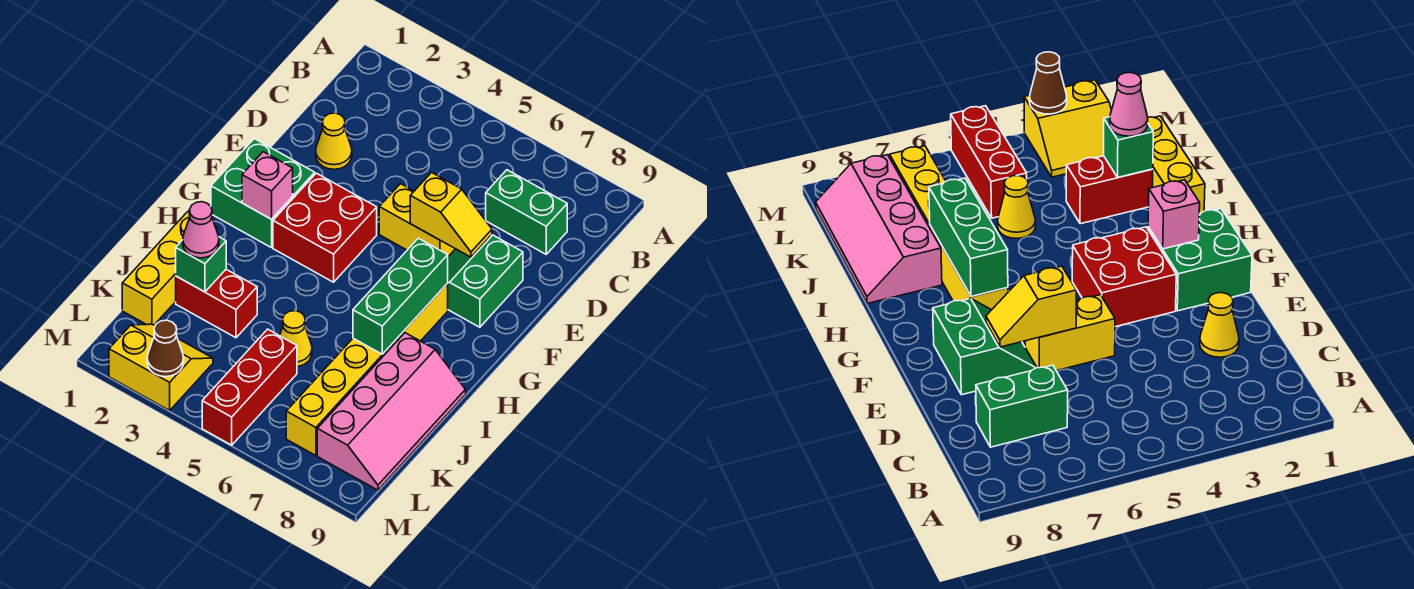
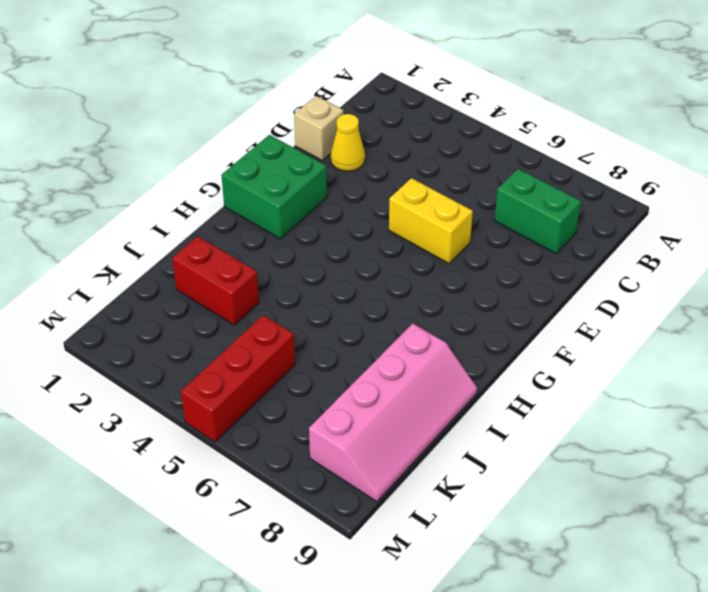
tan 1x1 brick [294,96,343,160] -> none
none -> green 2x2 slope [448,235,523,327]
none -> red 2x2 brick [273,173,377,282]
none -> yellow 1x6 brick [286,283,448,456]

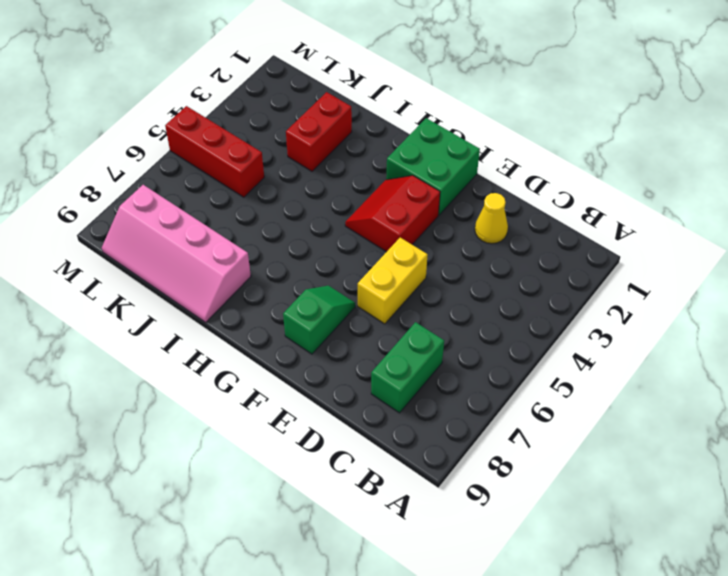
red 2x2 slope [345,175,440,252] -> red 2x2 brick [273,173,377,282]
green 1x2 slope [283,286,355,354] -> green 2x2 slope [448,235,523,327]
none -> yellow 1x6 brick [286,283,448,456]
none -> yellow 1x3 brick [122,212,217,325]
none -> yellow 1x1 cone [280,311,312,367]

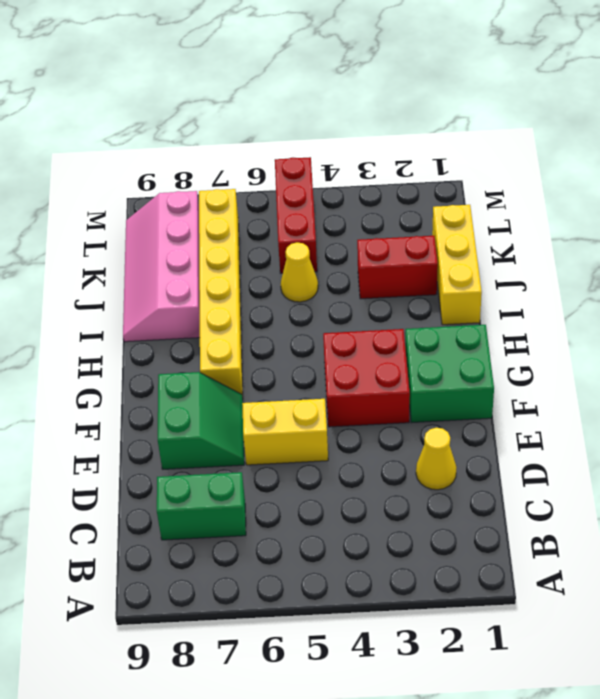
none -> yellow 2x2 slope [109,324,213,410]
none -> yellow 1x2 slope [410,172,492,257]
none -> pink 1x1 brick [242,152,293,219]

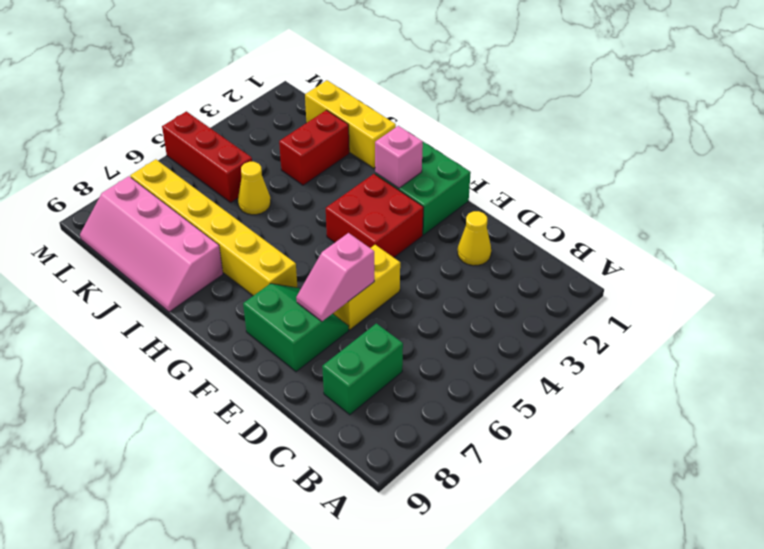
pink 1x2 slope [296,233,374,321] -> yellow 1x2 slope [410,172,492,257]
none -> yellow 2x2 slope [109,324,213,410]
none -> green 1x3 brick [353,238,448,354]
none -> green 1x1 brick [176,237,226,292]

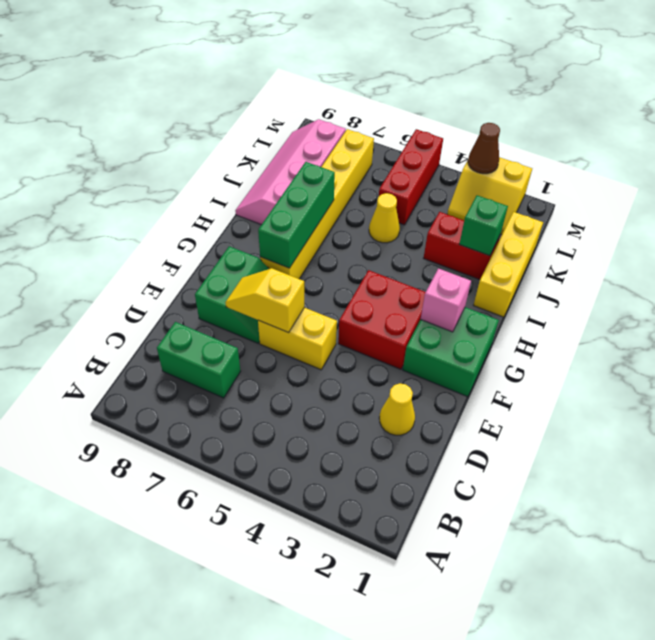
none -> pink 1x1 cone [183,202,219,258]

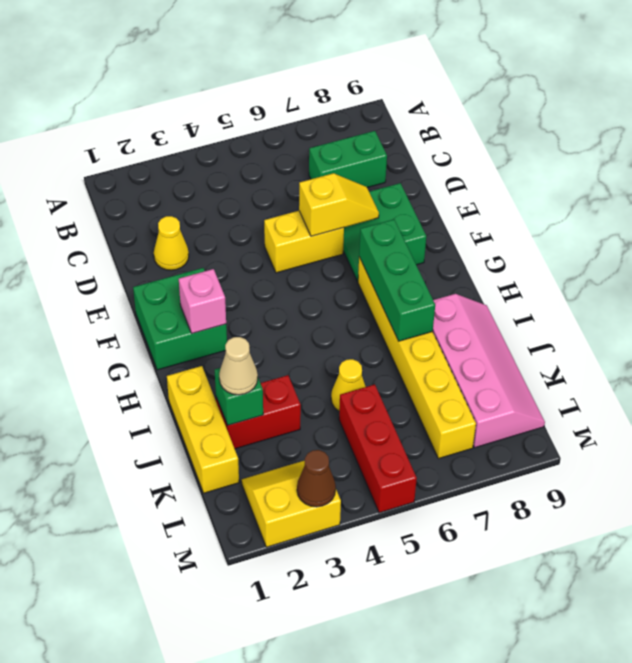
tan 1x1 cone [219,337,258,395] -> pink 1x1 cone [183,202,219,258]
none -> red 2x2 brick [273,173,377,282]

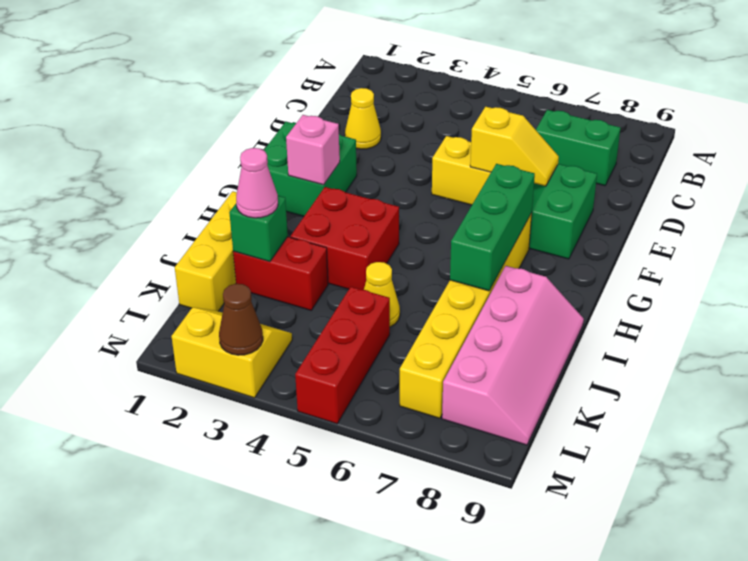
red 2x2 brick [291,187,399,290] -> red 2x2 brick moved to [273,173,377,282]

